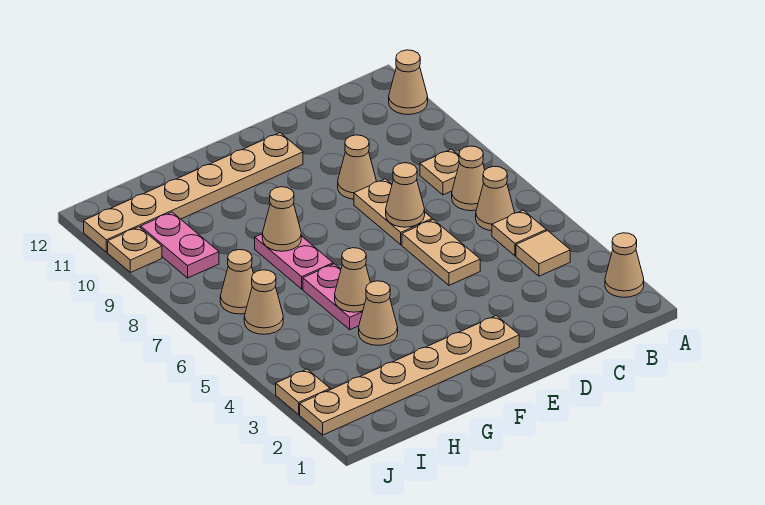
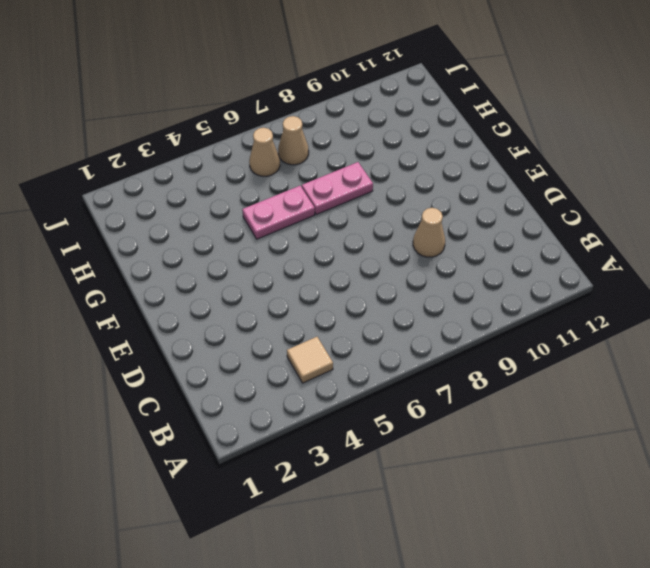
none -> tan 1x1 cone [605,233,644,297]
none -> tan 1x1 cone [389,50,428,115]
none -> tan 1x1 plate [492,210,546,256]

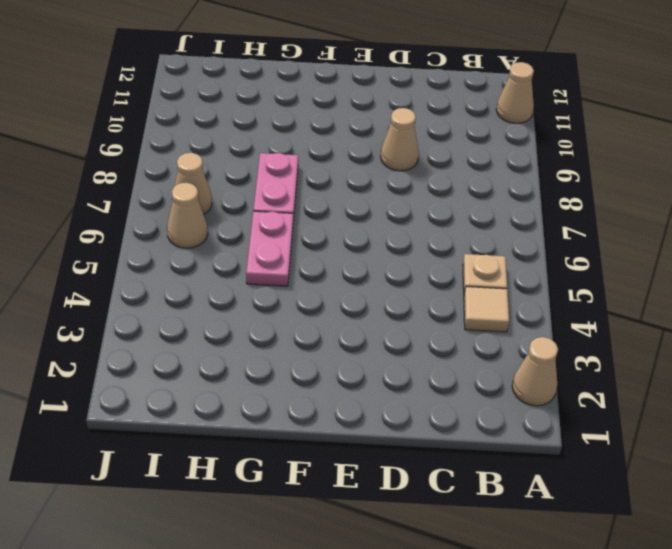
none -> tan 1x1 cone [476,166,515,231]
none -> tan 1x1 cone [452,146,485,211]
none -> tan 1x1 plate [420,149,459,195]

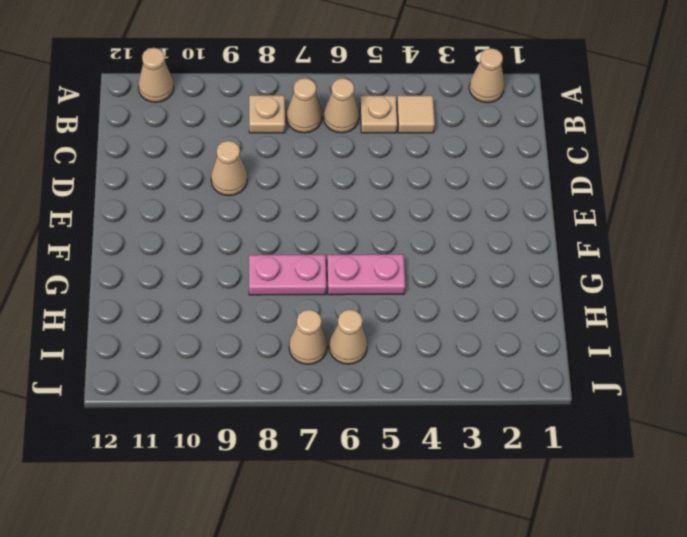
none -> tan 1x2 plate [402,219,480,285]
none -> tan 1x2 plate [354,179,432,245]
none -> tan 1x6 plate [300,316,519,435]

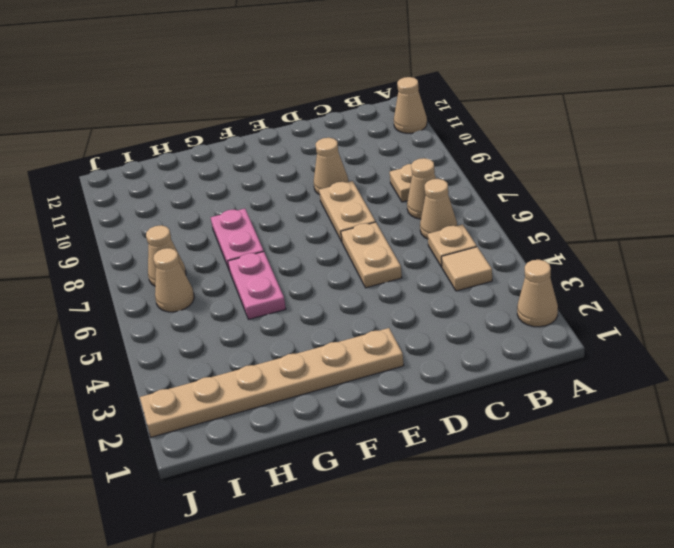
none -> tan 1x6 plate [84,133,303,252]
none -> tan 1x1 cone [359,281,398,345]
none -> pink 1x2 plate [141,212,219,278]

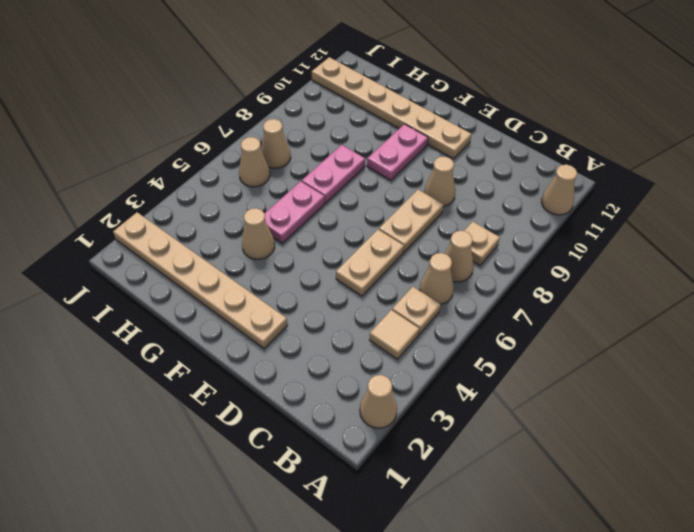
pink 1x2 plate [367,124,428,180] -> pink 1x2 plate moved to [141,212,219,278]
none -> tan 1x1 plate [276,369,330,415]
none -> tan 1x1 plate [108,227,162,273]
none -> tan 1x1 cone [386,163,425,227]

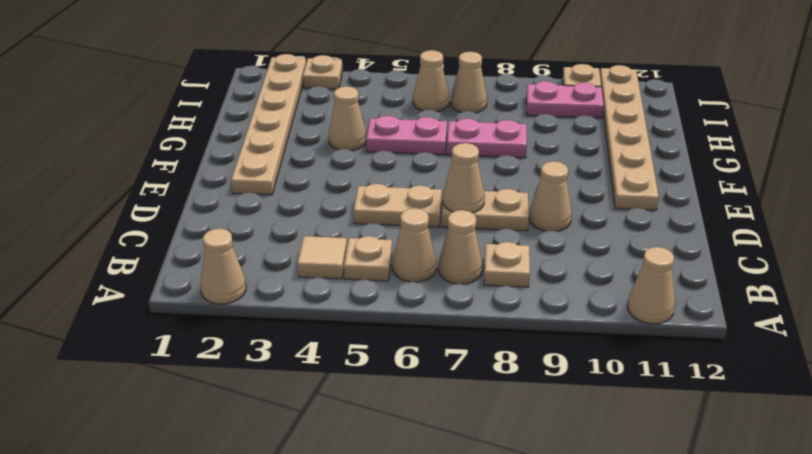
none -> tan 1x1 cone [335,248,370,312]
none -> tan 1x1 cone [262,187,301,251]

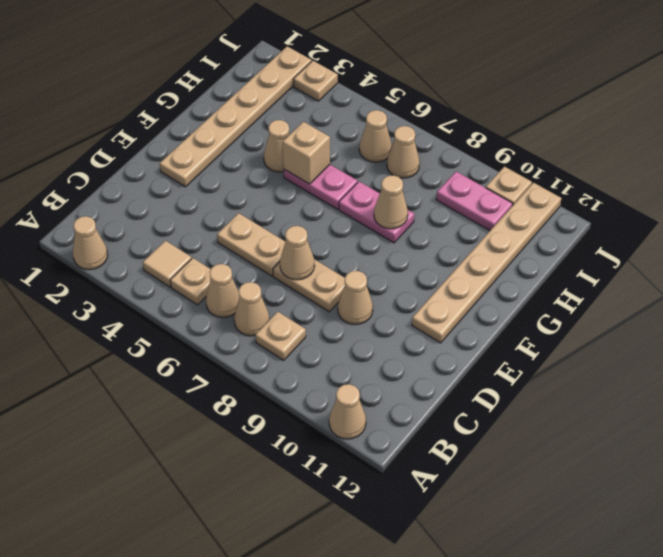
tan 1x1 brick [283,122,330,184] -> tan 1x1 cone [335,248,370,312]

